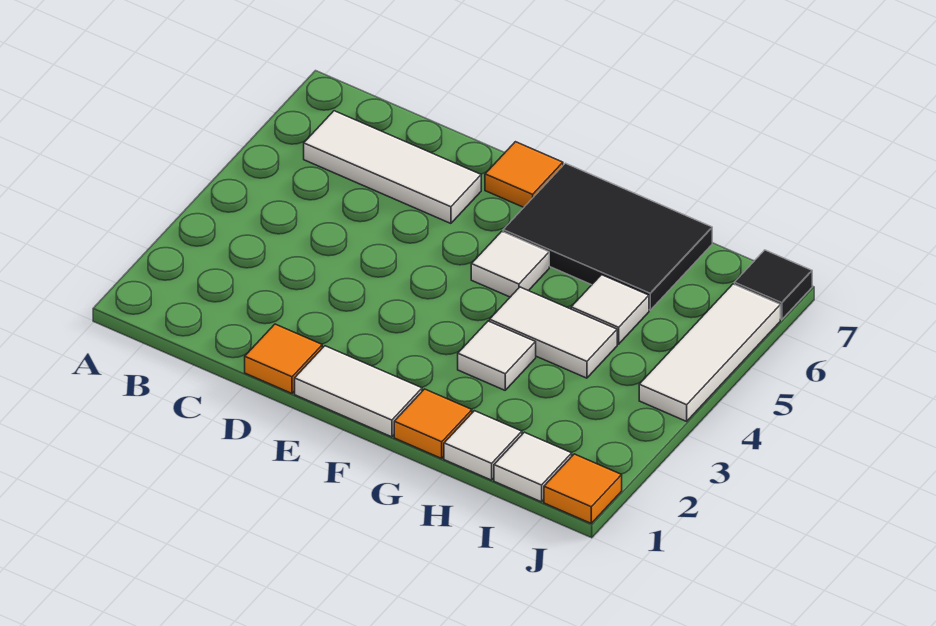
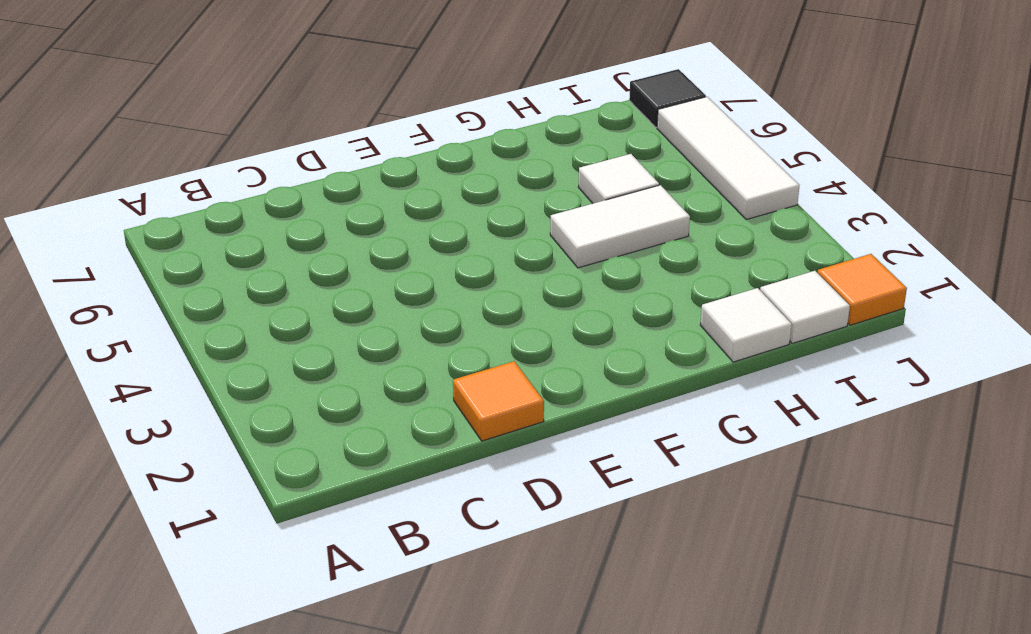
none -> white 1x3 tile [304,111,481,223]
none -> white 1x2 tile [295,346,422,437]
none -> orange 1x1 tile [485,142,563,207]

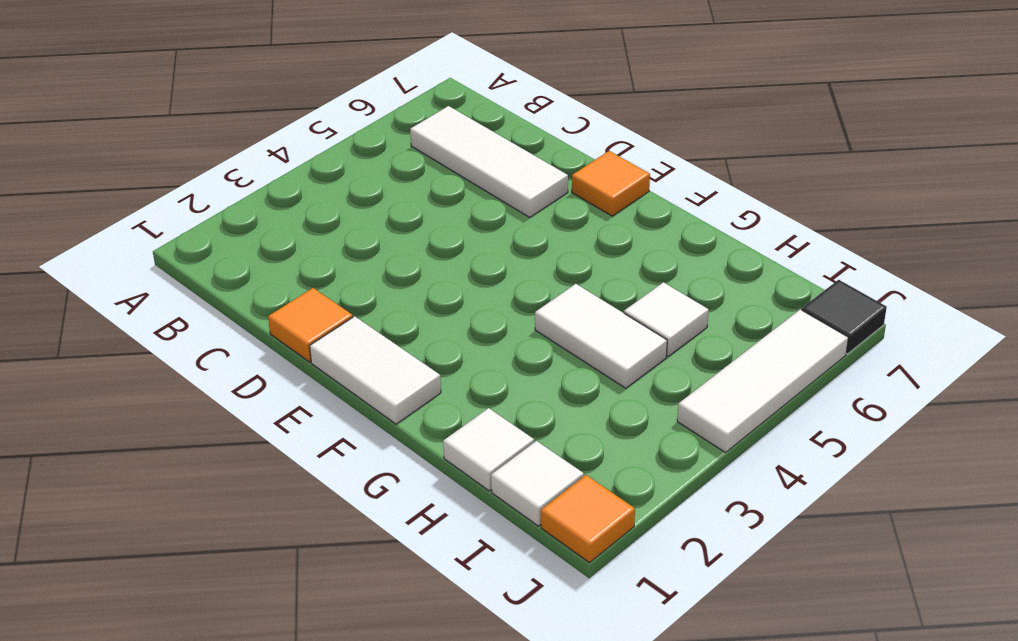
none -> white 1x1 tile [471,231,549,297]
none -> black 2x3 tile [503,163,712,310]
none -> orange 1x1 tile [394,389,472,458]

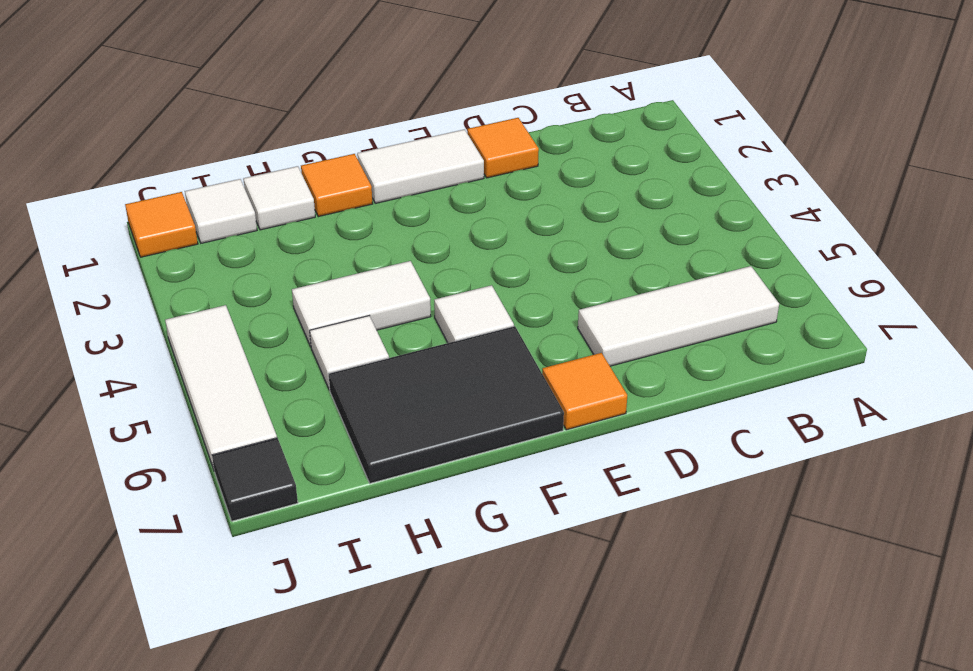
none -> white 1x1 tile [458,321,536,390]

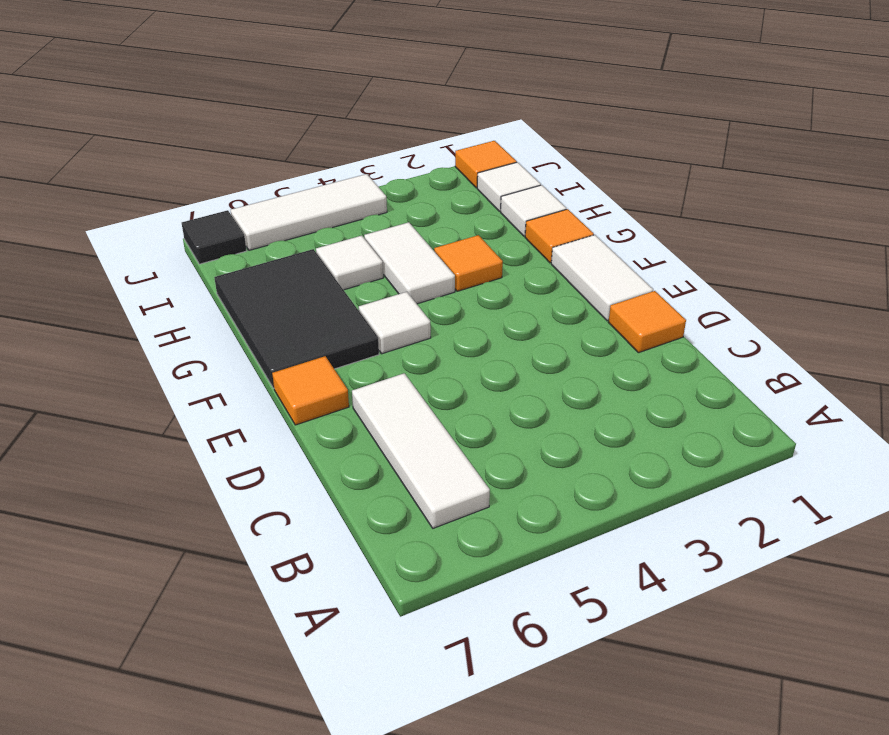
orange 1x1 tile [434,235,503,291] -> white 1x1 tile [458,321,536,390]

